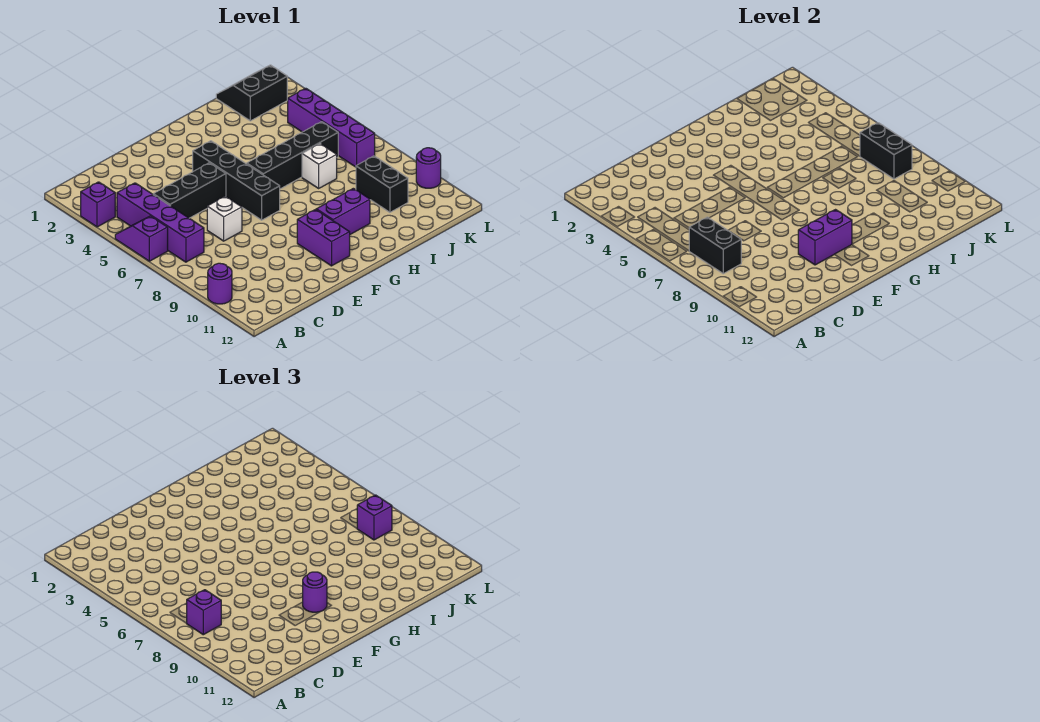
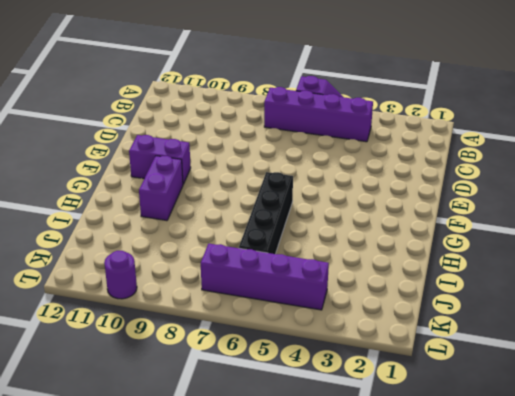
none -> purple 1x1 brick [81,182,115,227]
none -> purple 1x1 round brick [208,263,232,304]
none -> black 1x3 brick [153,163,226,218]

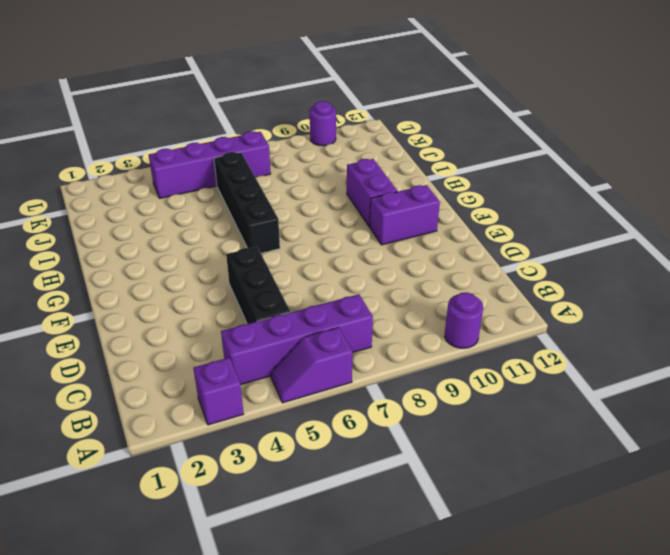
none -> white 1x1 brick [207,196,242,241]
none -> black 1x4 brick [193,141,280,220]
none -> white 1x1 brick [302,144,337,188]

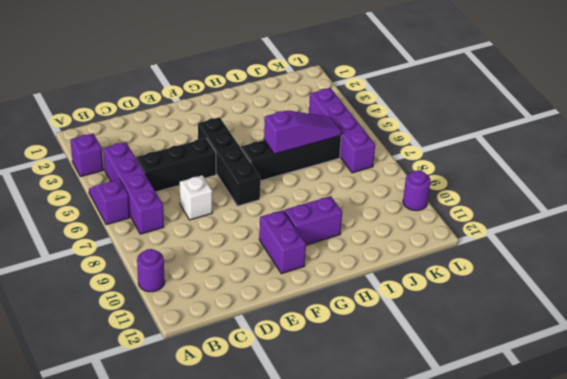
purple 1x3 slope [264,110,342,154] -> none
none -> white 1x1 brick [302,144,337,188]
none -> black 2x2 slope [216,65,287,121]
none -> black 1x2 brick [356,156,408,212]

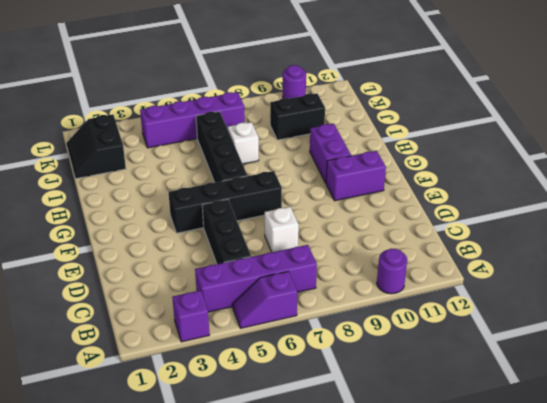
none -> black 1x2 brick [689,217,741,274]
none -> purple 1x2 brick [798,210,852,265]
none -> black 1x2 brick [860,123,912,179]

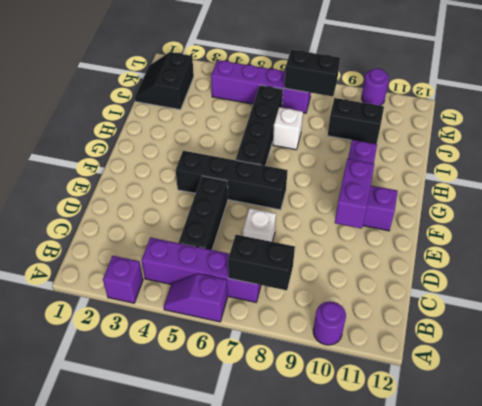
none -> purple 1x1 brick [187,590,221,635]
none -> purple 1x1 round brick [303,572,327,612]
none -> purple 1x1 brick [357,495,392,540]

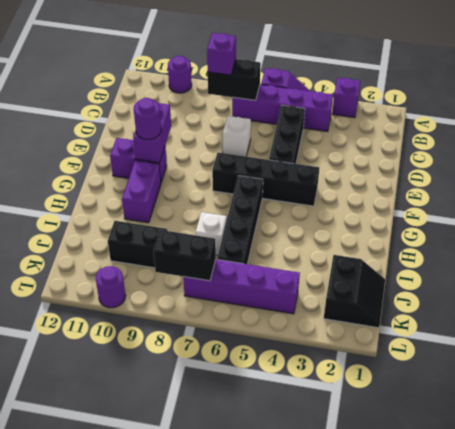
none -> purple 1x1 brick [357,495,392,540]

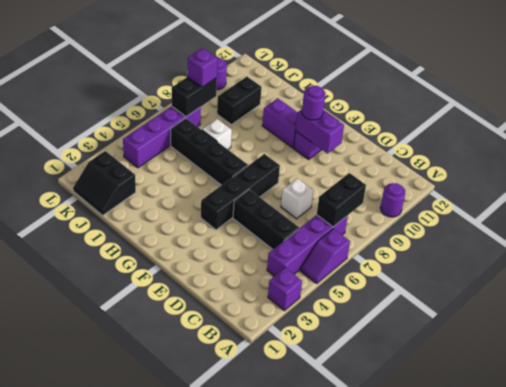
none -> purple 1x1 brick [187,590,221,635]

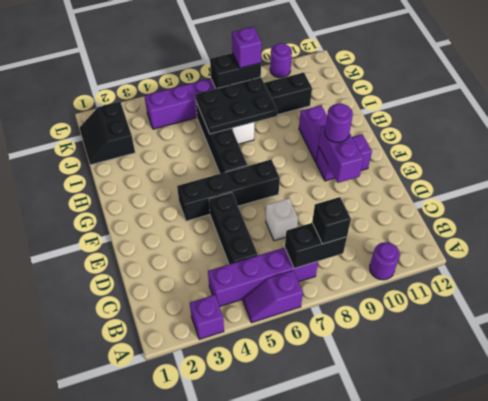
black 1x1 brick [312,197,351,244] -> purple 1x1 brick [187,590,221,635]
black 2x3 plate [195,77,277,134] -> none

